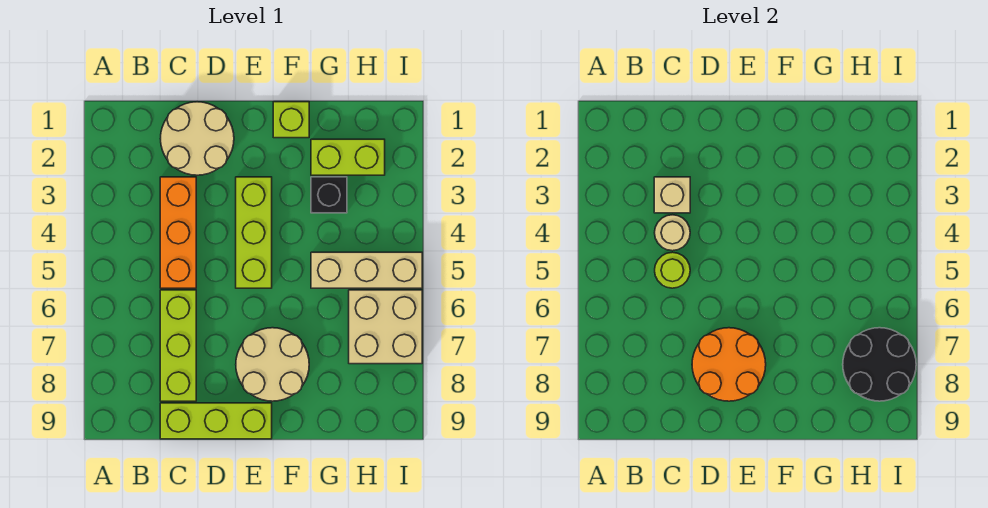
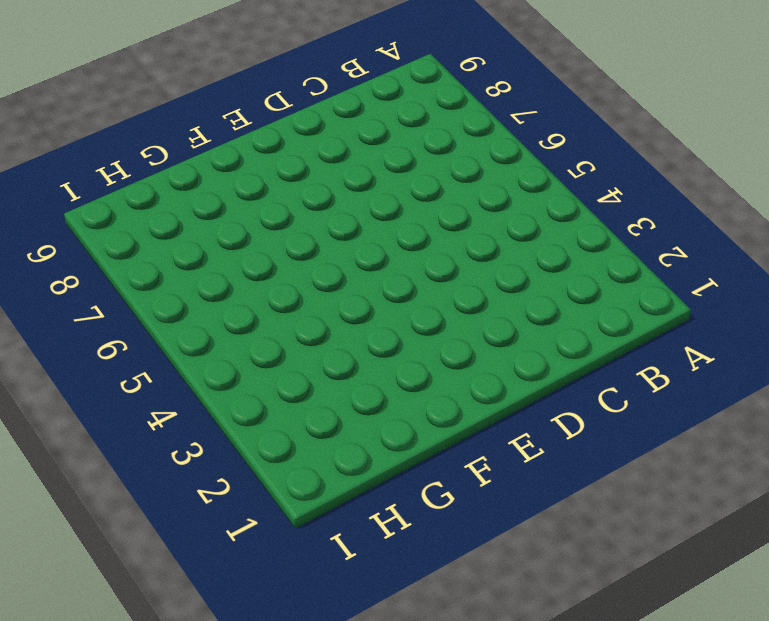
none -> tan 2x2 round brick [160,102,234,175]
none -> orange 1x3 brick [160,177,196,288]
none -> lime 1x3 brick [160,290,196,401]

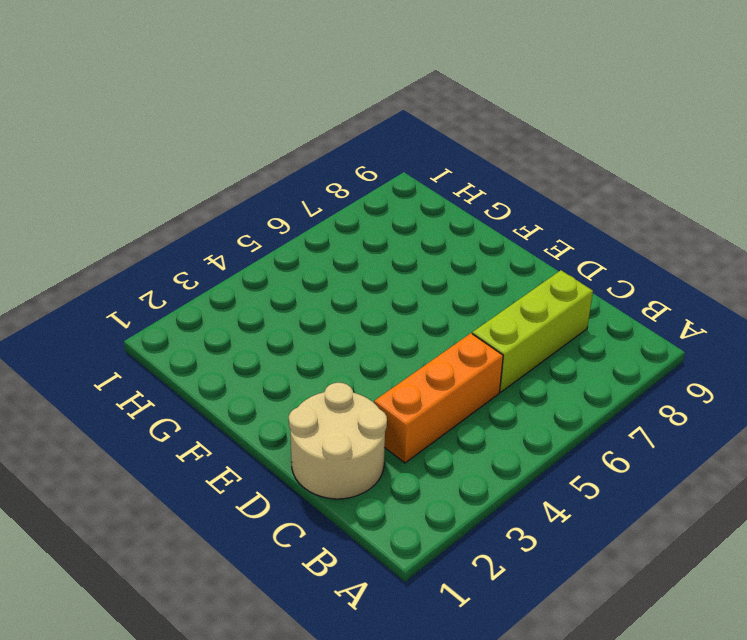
none -> lime 1x3 brick [160,403,272,439]
none -> lime 1x3 brick [236,177,272,288]
none -> tan 2x2 round brick [236,328,309,401]

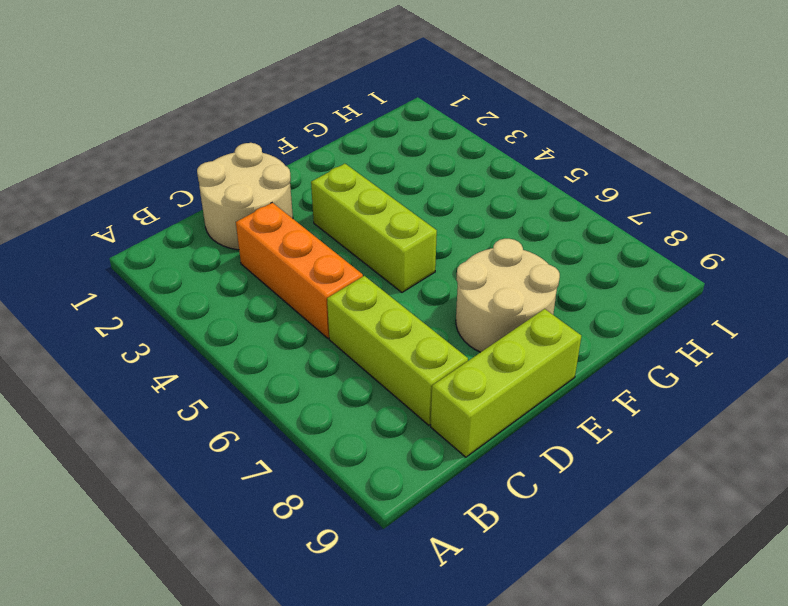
none -> lime 1x1 brick [273,102,309,138]
none -> lime 1x2 brick [311,139,385,175]
none -> black 1x1 brick [311,177,347,213]

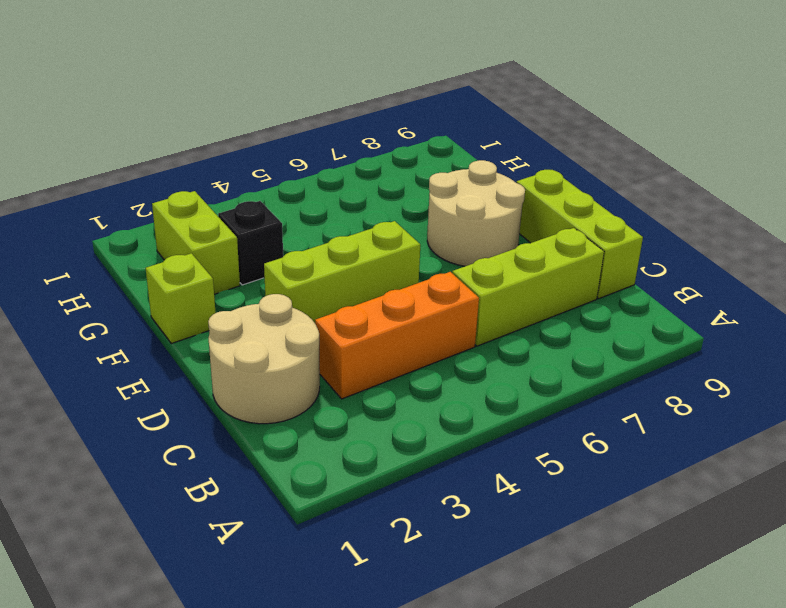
none -> tan 1x3 brick [311,252,422,288]
none -> tan 2x2 brick [349,290,422,364]
none -> tan 1x1 brick [654,177,690,213]

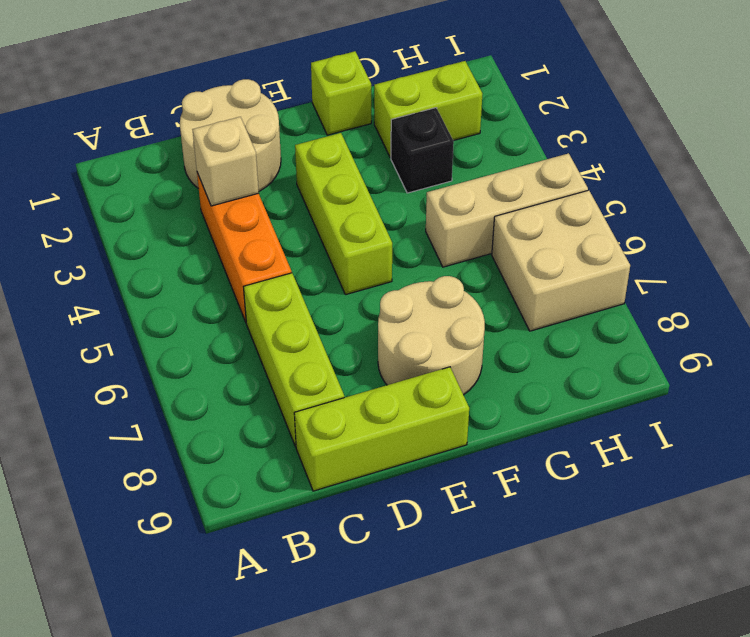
none -> tan 1x1 round brick [655,215,690,251]
none -> lime 1x1 round brick [655,252,690,288]
none -> orange 2x2 round brick [692,328,766,401]

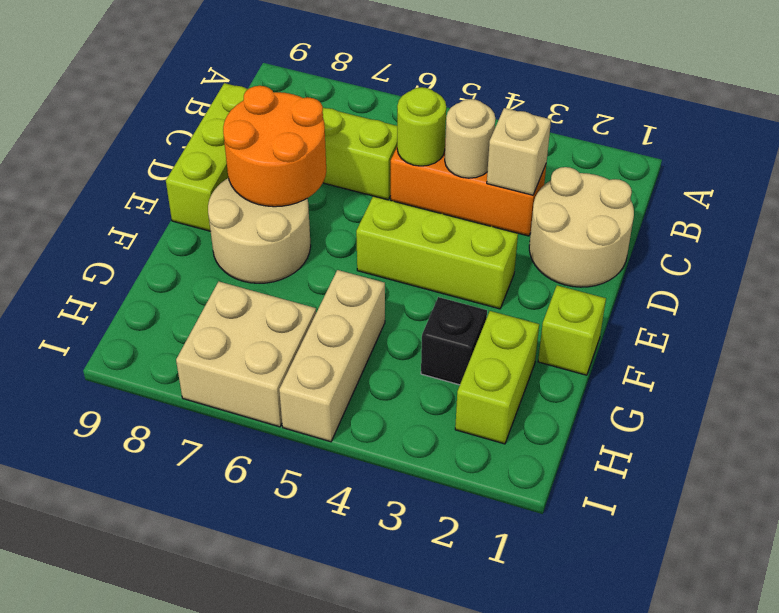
none -> black 2x2 round brick [843,328,916,401]

